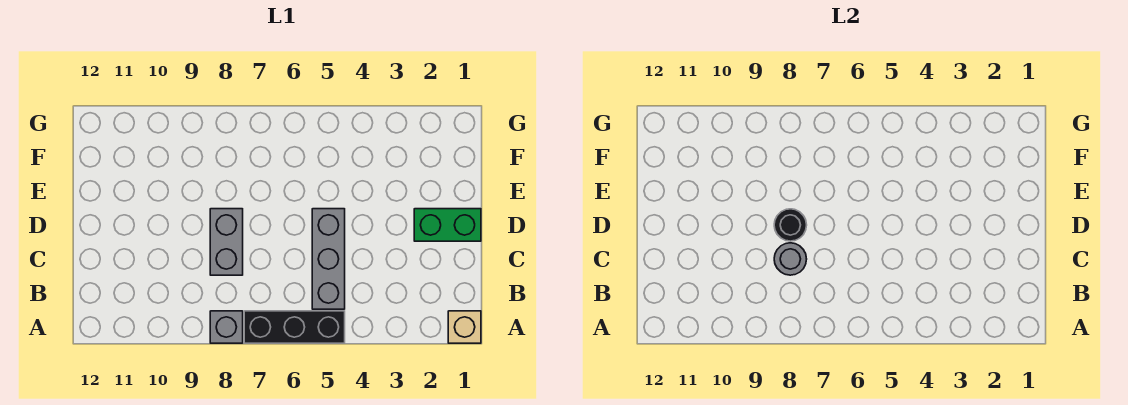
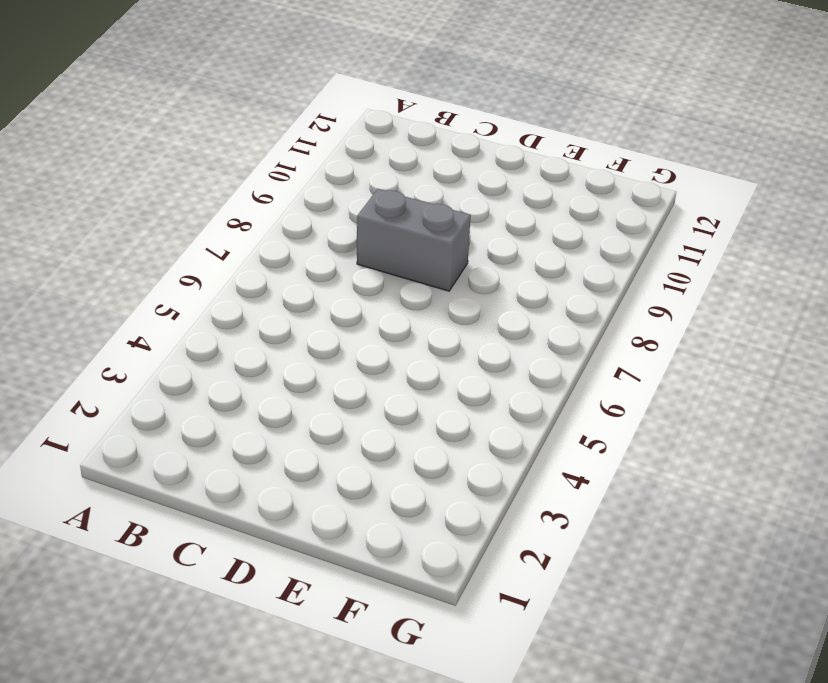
none -> tan 1x1 brick [448,311,481,343]
none -> black 1x3 brick [244,311,345,343]

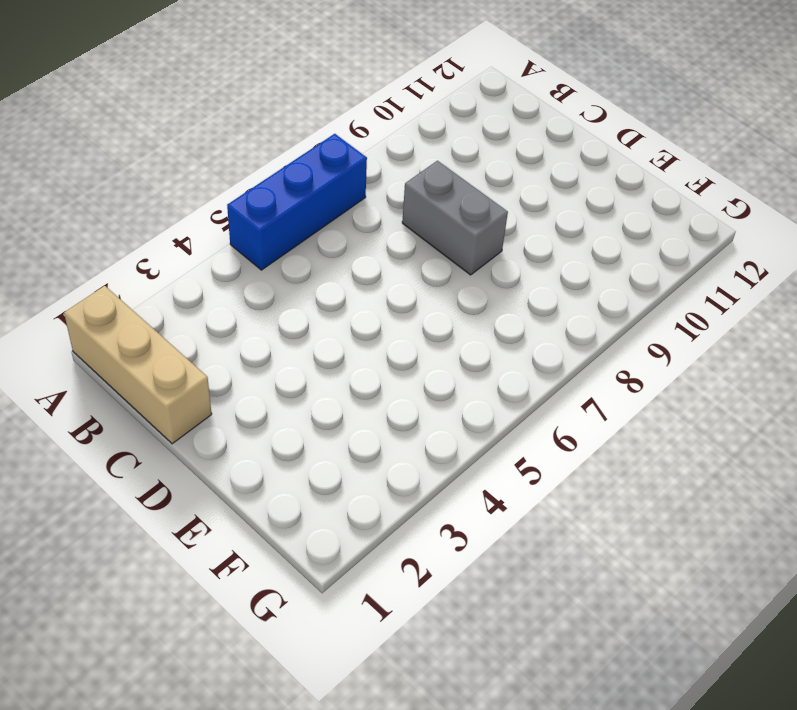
tan 1x3 brick [64,286,212,444] -> tan 1x1 brick [448,311,481,343]
blue 1x3 brick [227,134,367,270] -> black 1x3 brick [244,311,345,343]
none -> grey 1x1 brick [210,311,243,343]
none -> grey 1x3 brick [312,209,345,309]

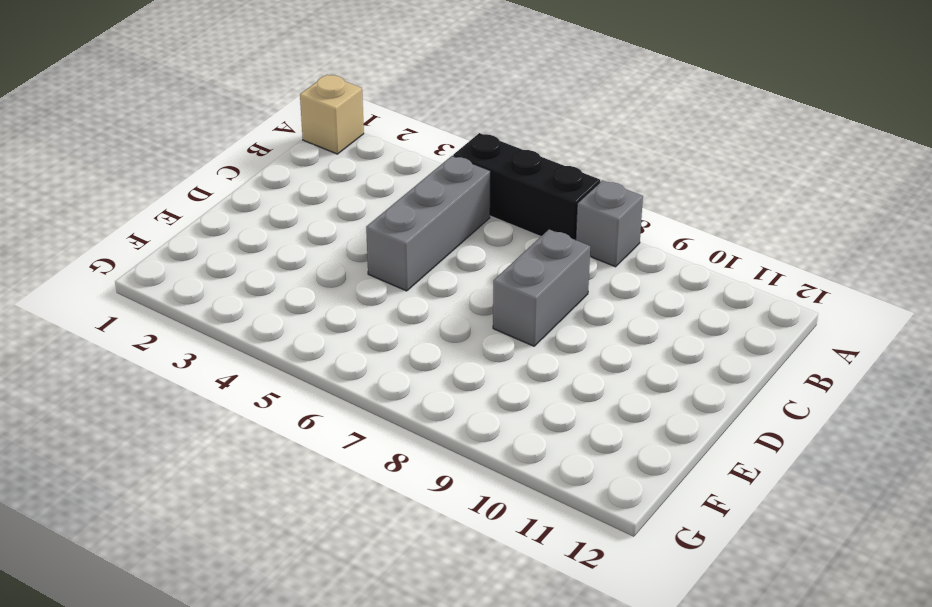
none -> green 1x2 brick [414,209,481,241]
none -> grey 1x1 round brick [774,243,807,275]

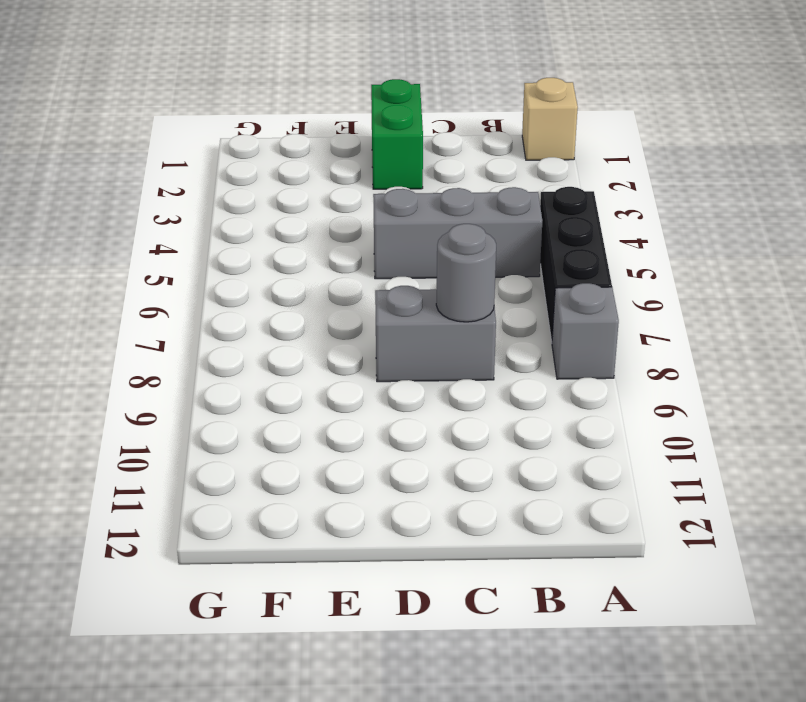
none -> black 1x1 round brick [774,209,807,241]

